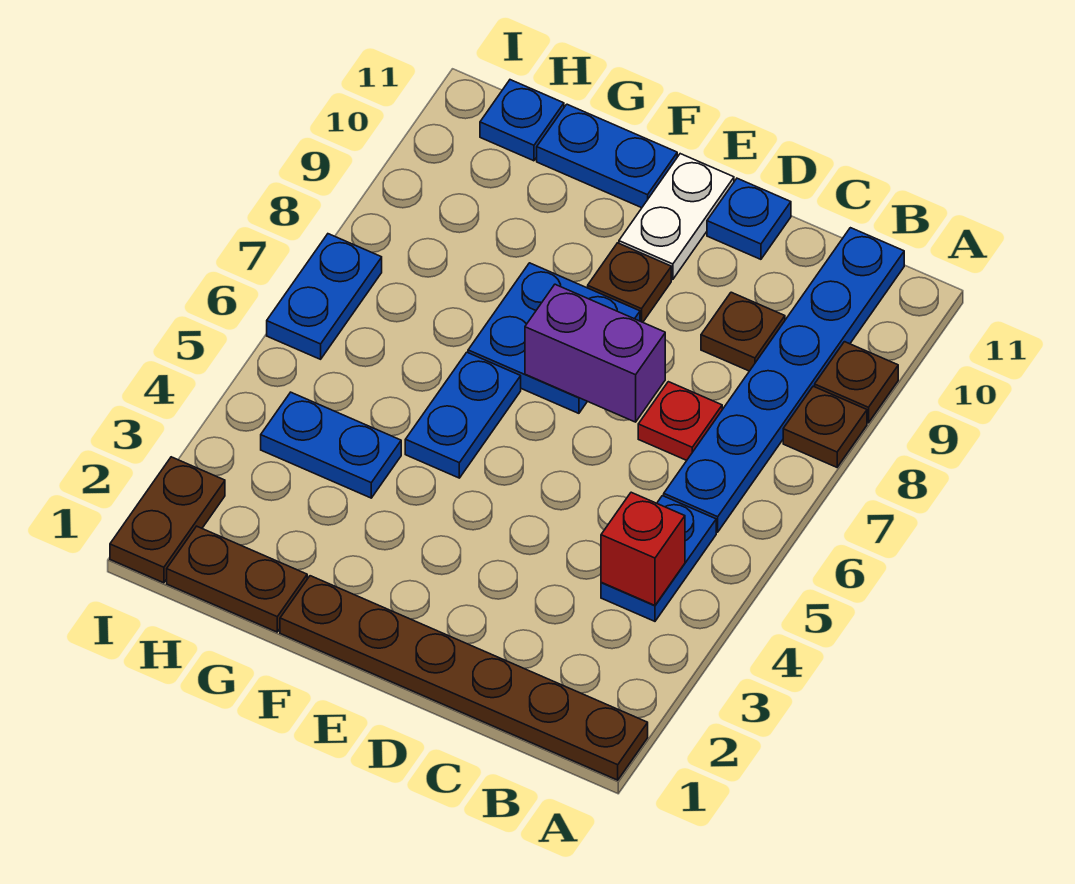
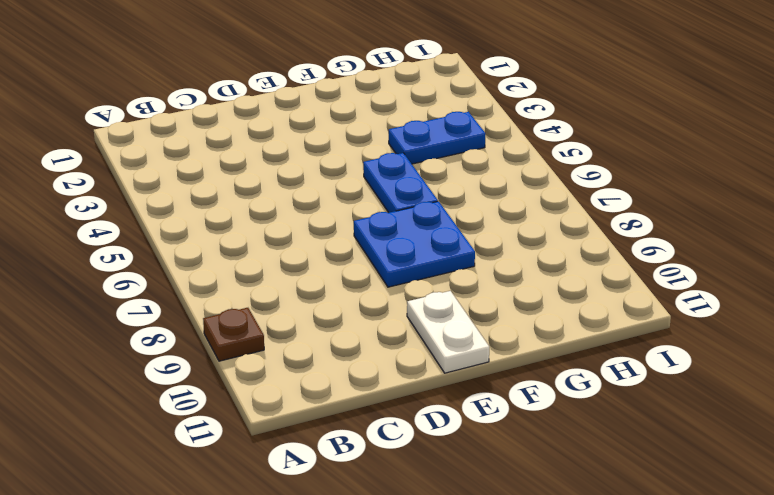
none -> brown 1x6 plate [280,576,648,780]
none -> brown 1x1 plate [783,386,867,467]
none -> blue 1x2 plate [601,496,716,621]

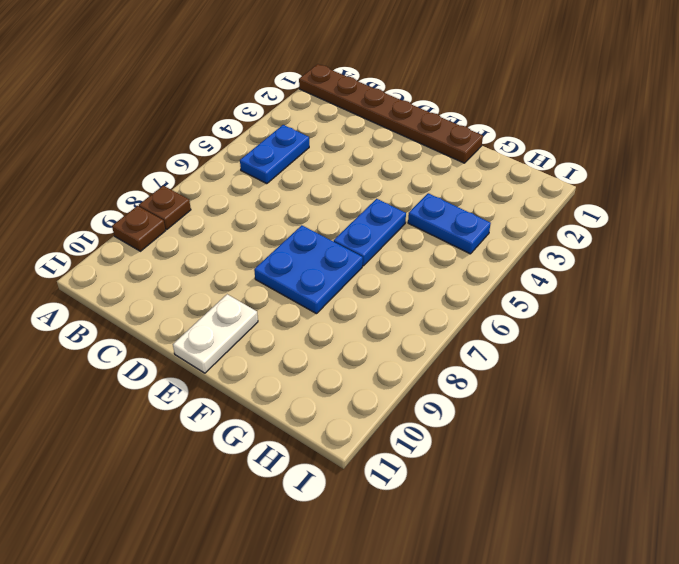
none -> blue 1x6 plate [664,228,904,532]
none -> red 1x1 plate [638,382,722,460]
none -> brown 1x1 plate [701,292,785,371]

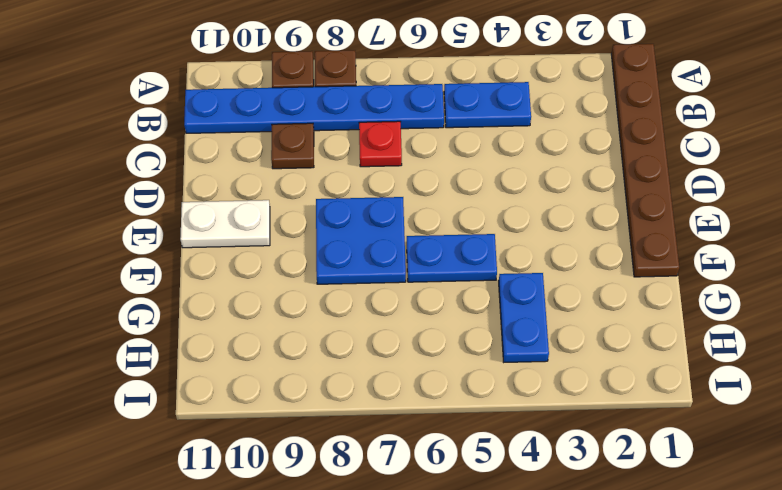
none -> blue 1x1 plate [707,178,791,259]
none -> brown 1x1 plate [588,243,671,322]
none -> blue 1x2 plate [537,104,677,208]

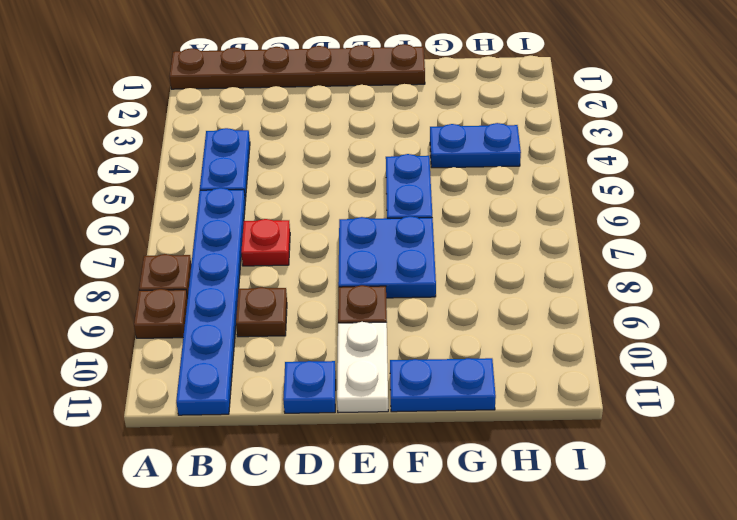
none -> brown 1x2 plate [167,526,307,632]
none -> blue 1x1 plate [480,80,564,161]
none -> brown 1x2 plate [110,457,225,583]

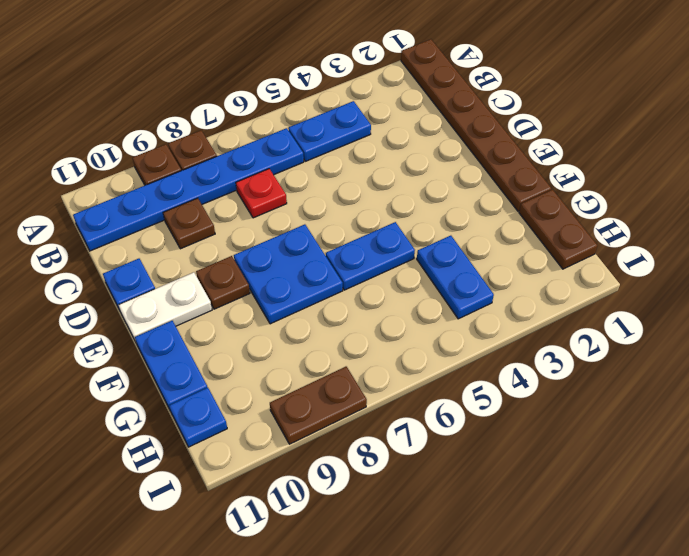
brown 1x2 plate [270,367,367,444] -> brown 1x2 plate moved to [110,457,225,583]
none -> blue 1x2 plate [267,234,382,359]
none -> red 1x1 brick [601,492,685,605]
none -> purple 1x2 brick [525,284,665,422]

